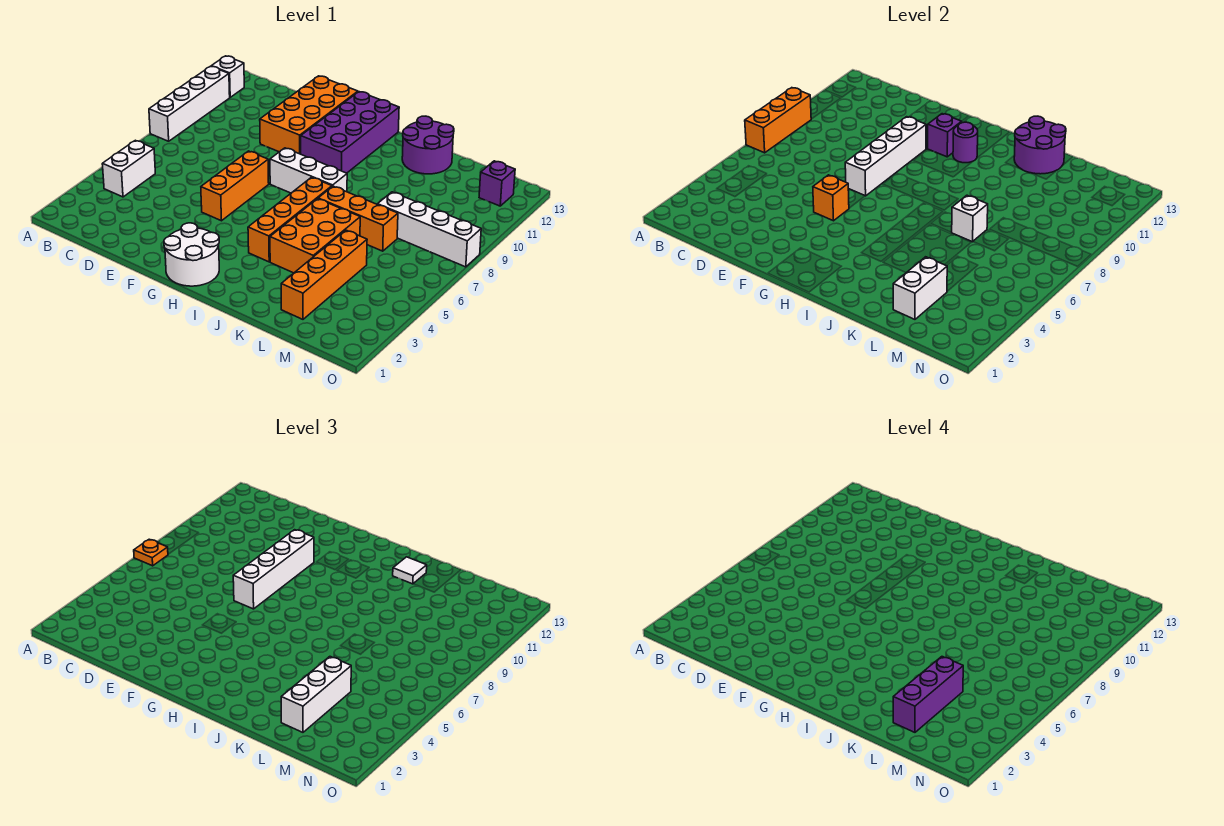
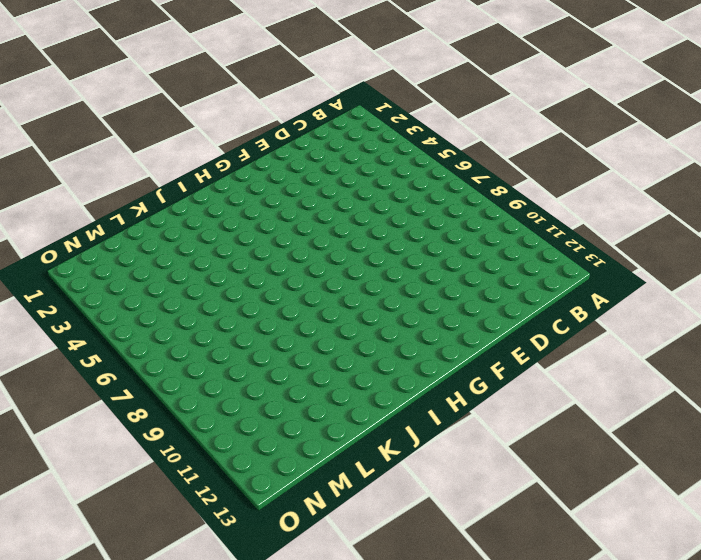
none -> white 1x4 brick [149,66,230,141]
none -> white 1x1 brick [211,56,244,97]
none -> white 1x2 brick [102,140,155,197]

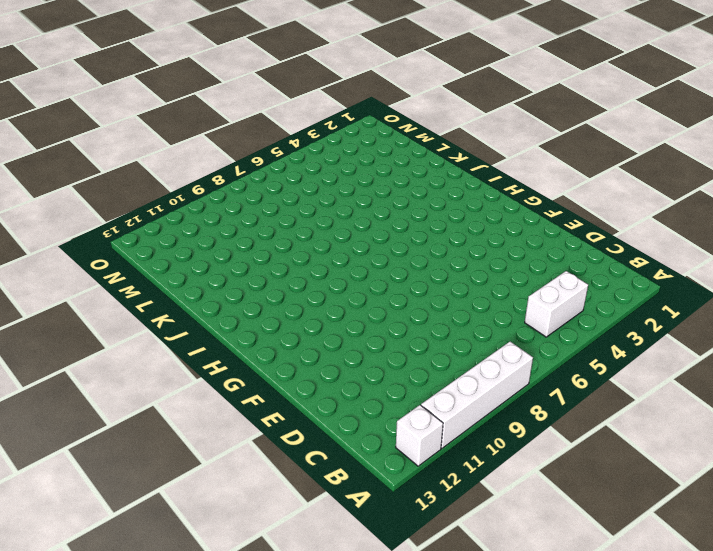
none -> orange 2x4 brick [260,76,358,154]
none -> orange 1x3 brick [201,151,269,221]
none -> white 2x2 round brick [164,223,219,286]

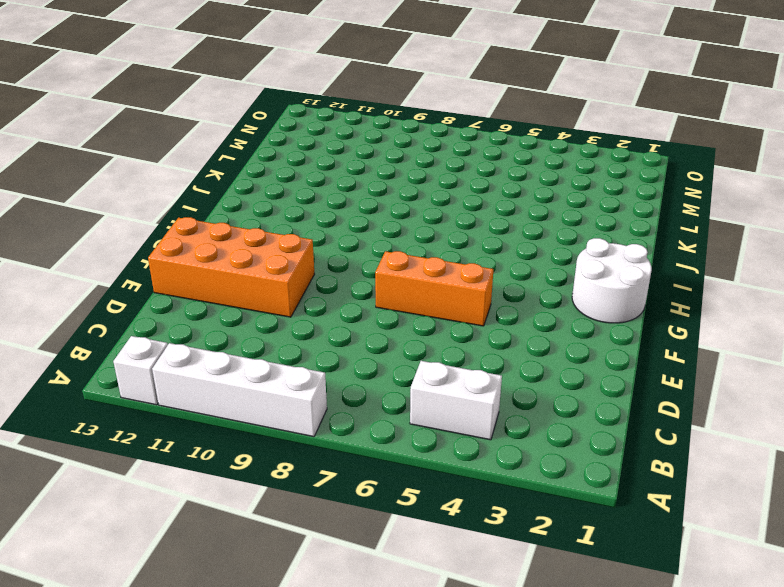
none -> white 1x3 brick [270,148,347,193]
none -> purple 2x4 brick [301,92,399,173]
none -> orange 1x4 brick [248,177,332,262]

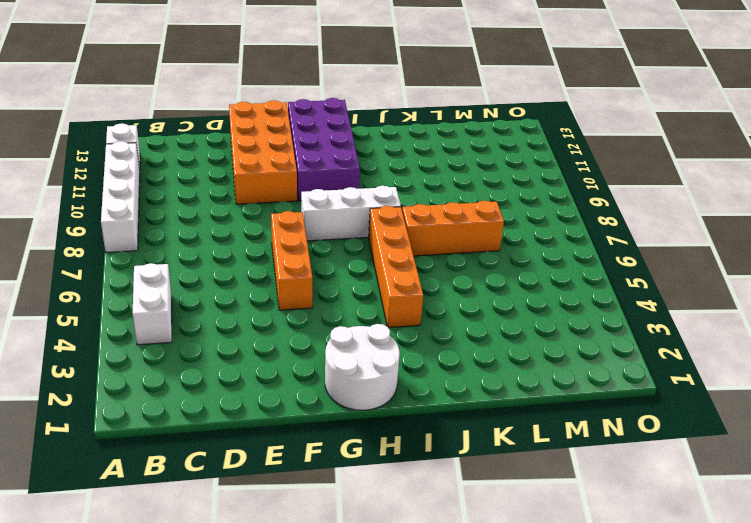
none -> orange 2x3 brick [270,199,360,273]
none -> purple 2x2 round brick [402,116,454,174]
none -> orange 1x4 brick [281,230,367,319]

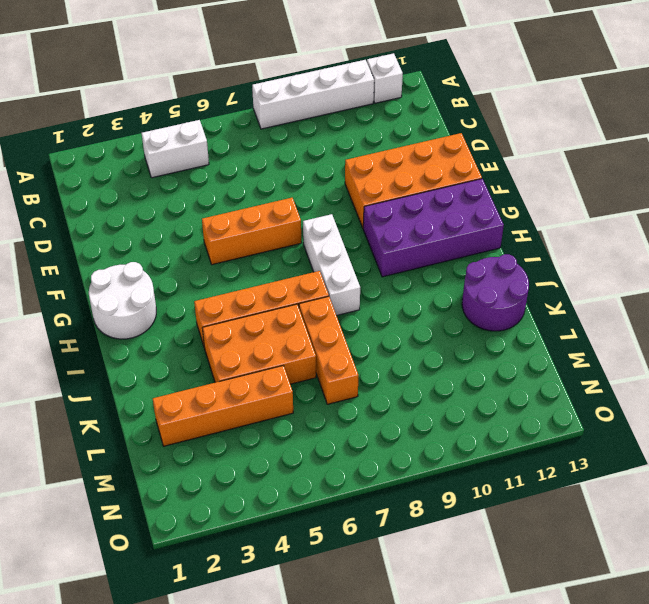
none -> white 1x4 brick [378,192,481,267]
none -> purple 1x1 brick [479,161,515,206]
none -> orange 1x3 brick [745,88,811,153]

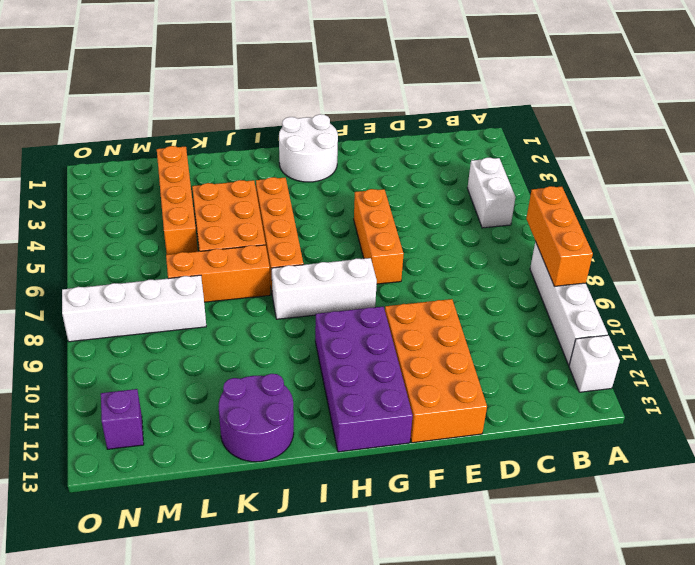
none -> orange 1x1 brick [813,175,849,221]
none -> white 1x4 brick [845,117,926,196]
none -> purple 1x1 brick [928,114,962,157]

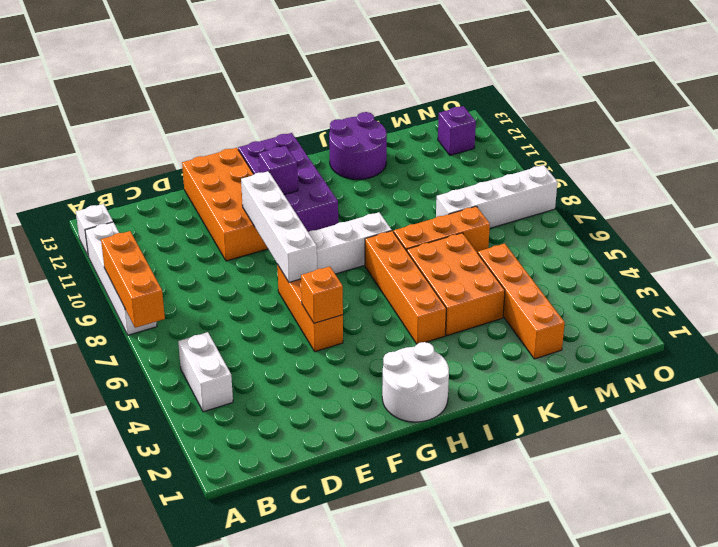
none -> purple 1x1 round brick [953,122,978,163]
none -> purple 2x2 round brick [1014,116,1066,174]
none -> white 1x1 brick [951,195,988,242]

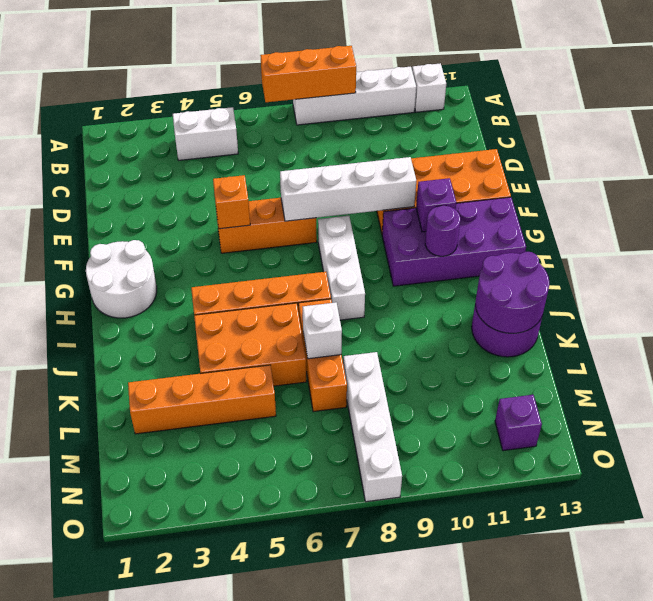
none -> white 1x2 brick [893,257,947,319]
none -> orange 1x1 plate [134,539,168,566]
none -> white 1x4 brick [233,530,314,609]

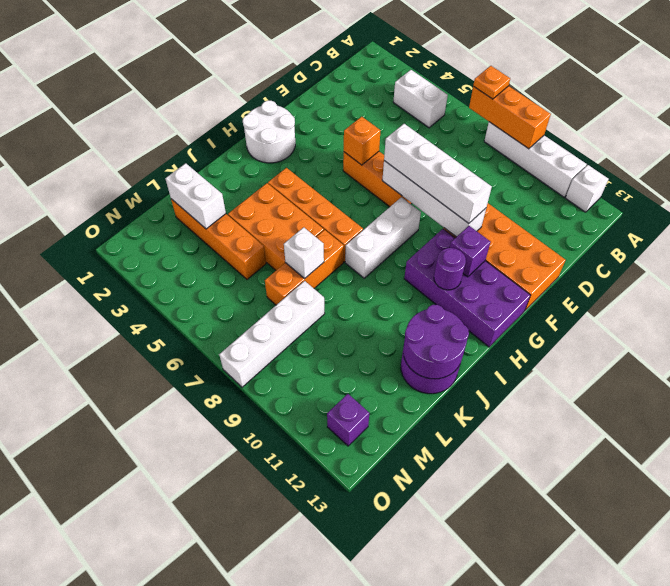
none -> white 1x1 tile [393,557,427,584]
none -> white 1x3 brick [281,657,351,732]
none -> purple 1x3 brick [893,657,963,732]

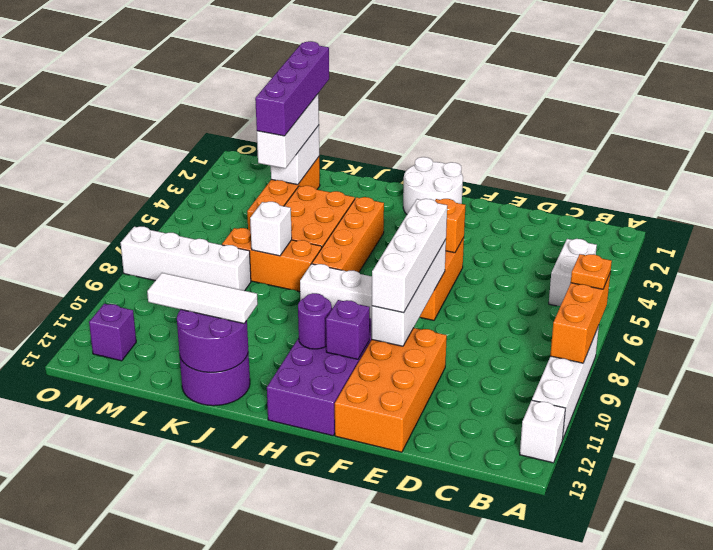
white 1x3 tile [147,273,258,324] -> white 1x1 tile [393,557,427,584]
purple 1x4 brick [255,41,329,136] -> purple 1x3 brick [893,657,963,732]

